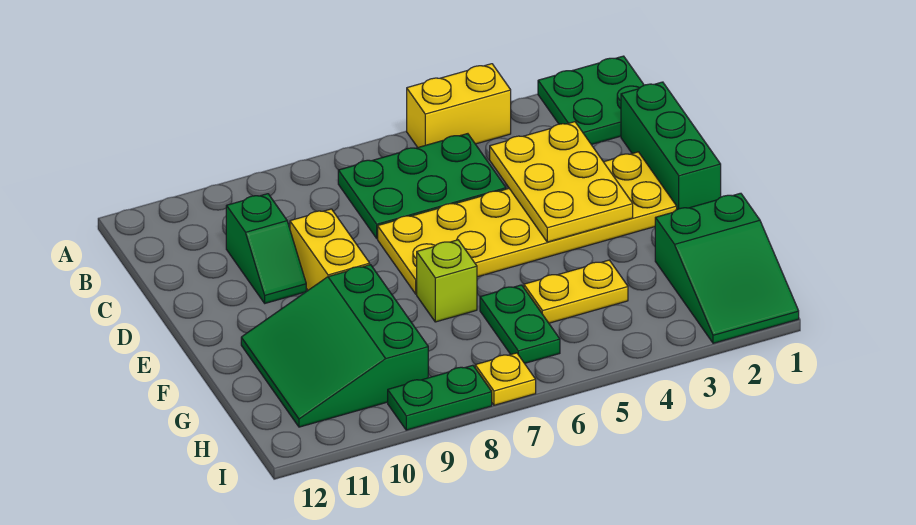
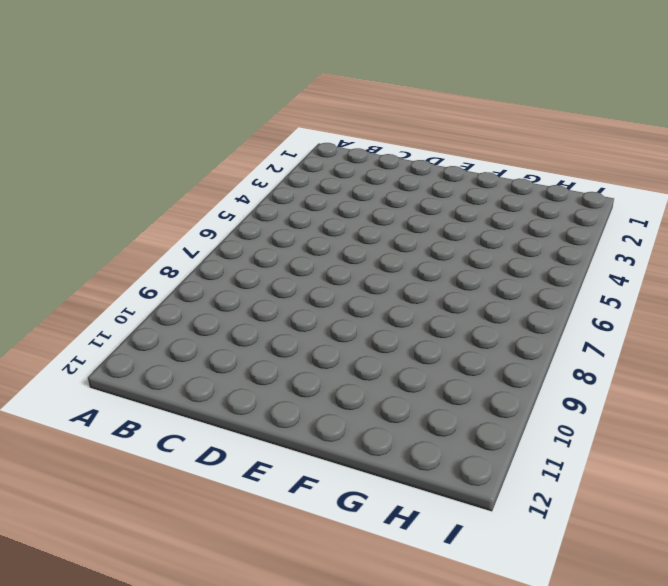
none -> green 2x2 plate [538,56,644,145]
none -> yellow 1x2 brick [407,64,511,147]
none -> green 2x3 plate [338,134,506,238]

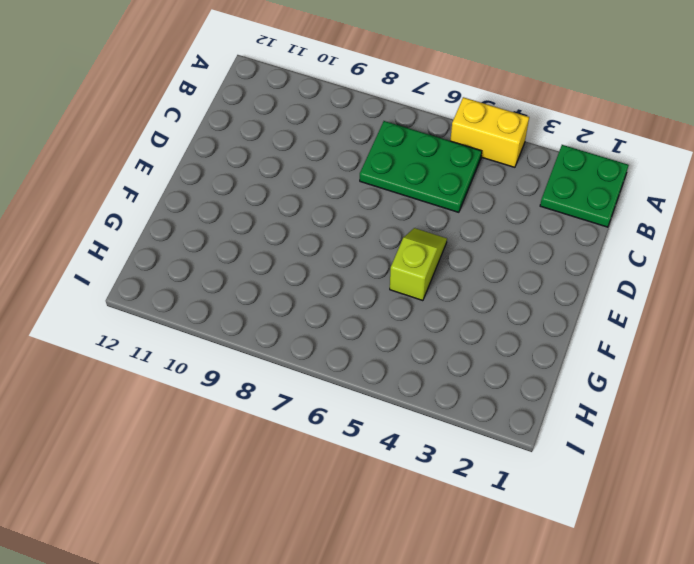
lime 1x2 slope [390,228,447,301] -> yellow 2x6 plate [378,152,677,294]
none -> green 1x3 brick [621,82,721,209]
none -> green 1x2 slope [226,194,306,303]
none -> yellow 1x2 brick [290,209,370,290]

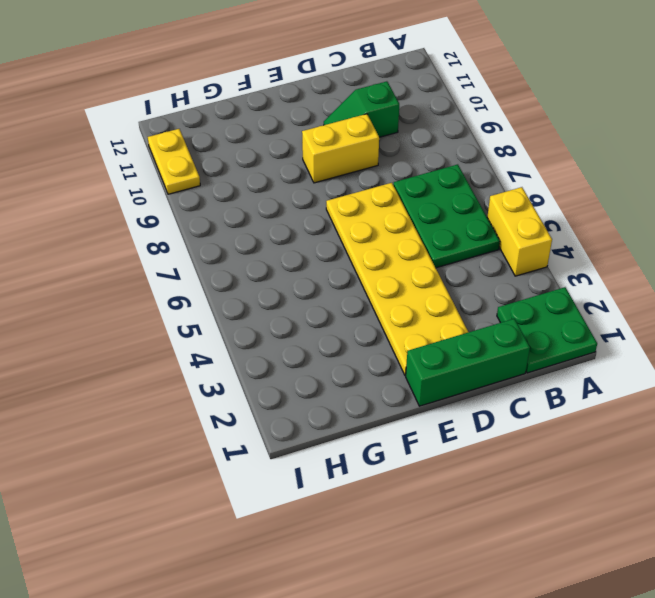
yellow 1x2 plate [148,129,200,194] -> yellow 1x2 plate moved to [524,260,628,323]
none -> lime 1x1 brick [417,240,477,322]
none -> green 3x3 slope [241,265,428,427]
none -> green 2x3 slope [655,193,799,343]

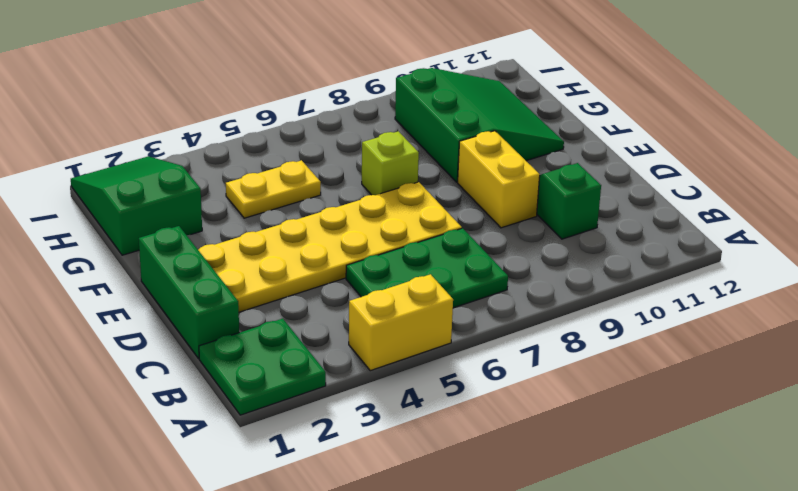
none -> green 1x2 plate [480,285,560,363]
none -> yellow 1x1 plate [475,353,536,405]
none -> green 1x2 plate [388,365,492,430]

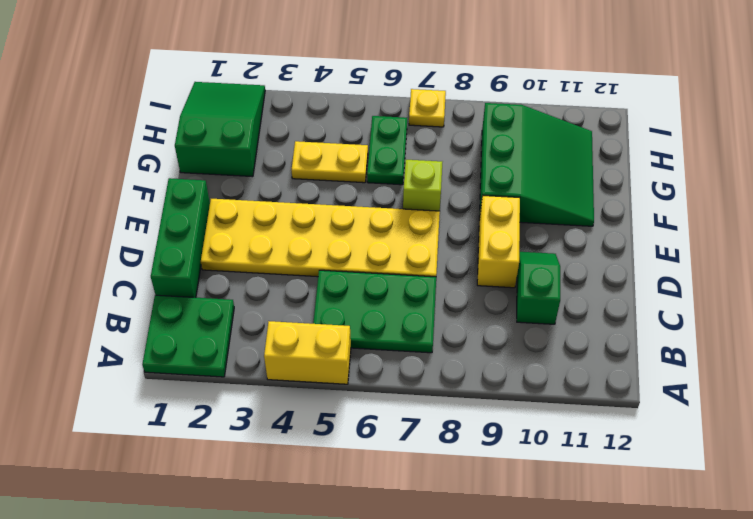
none -> green 1x2 plate [388,365,492,430]
none -> yellow 2x3 plate [490,122,633,242]

